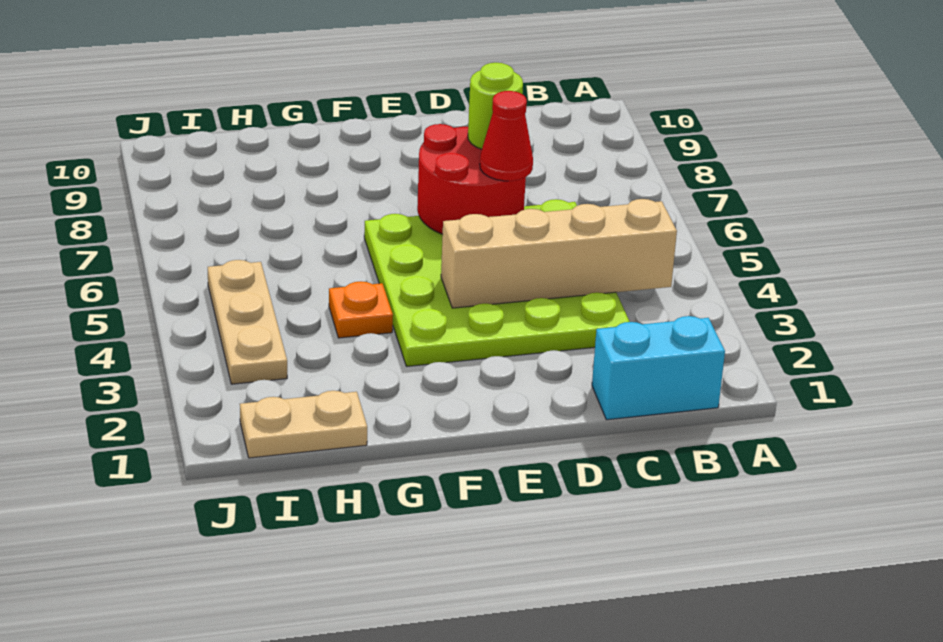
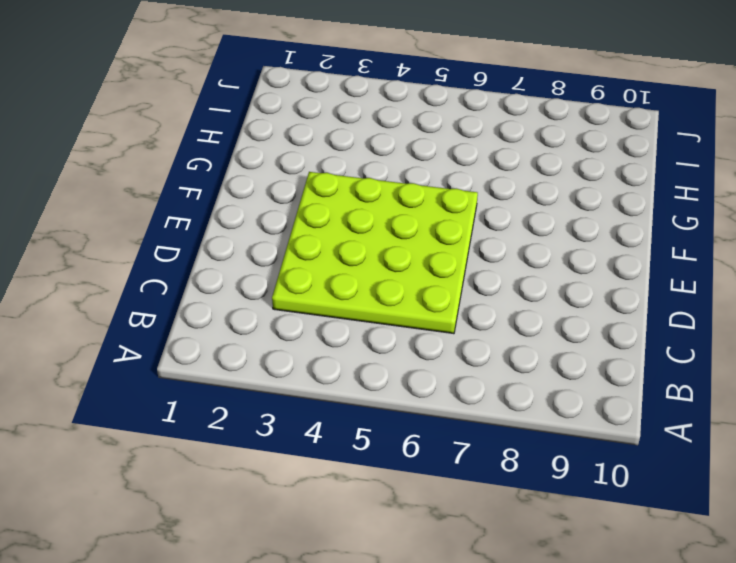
none -> cyan 1x2 brick [592,316,725,420]
none -> orange 1x1 plate [329,281,393,338]

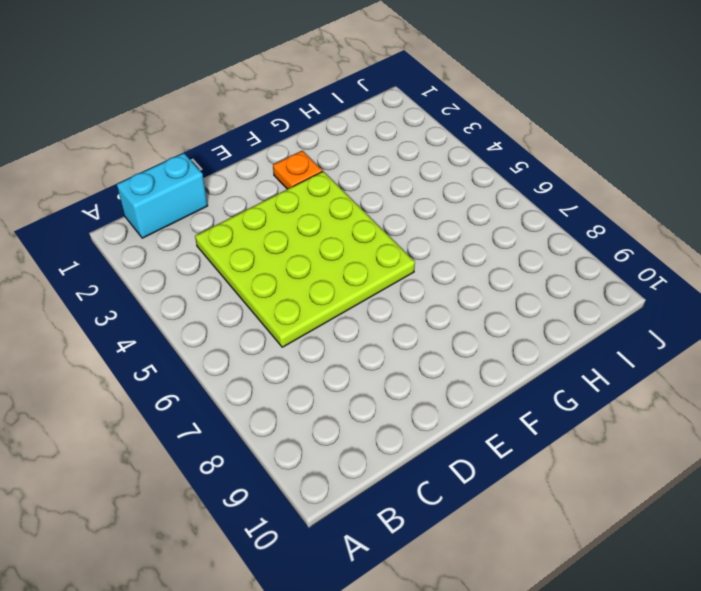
orange 1x1 plate [273,151,322,189] -> orange 1x1 plate moved to [329,281,393,338]
none -> tan 1x2 plate [240,391,367,458]
none -> tan 1x3 plate [208,260,287,384]

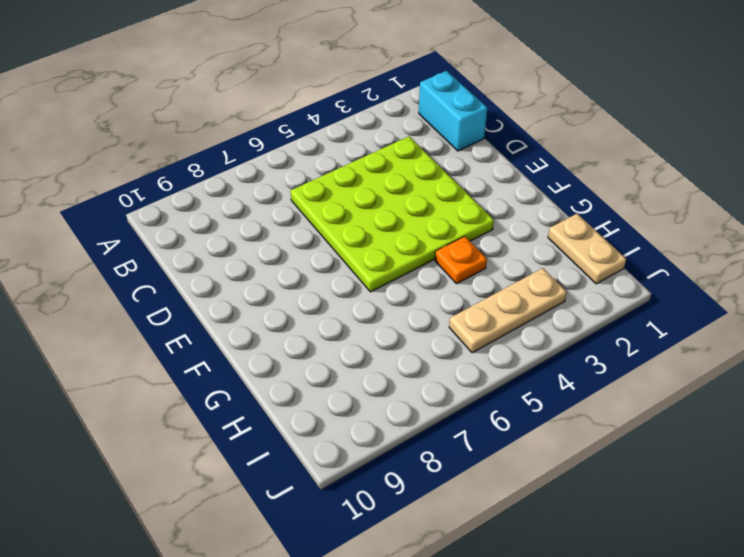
none -> tan 1x4 brick [441,199,677,308]
none -> red 2x2 round brick [417,124,526,234]

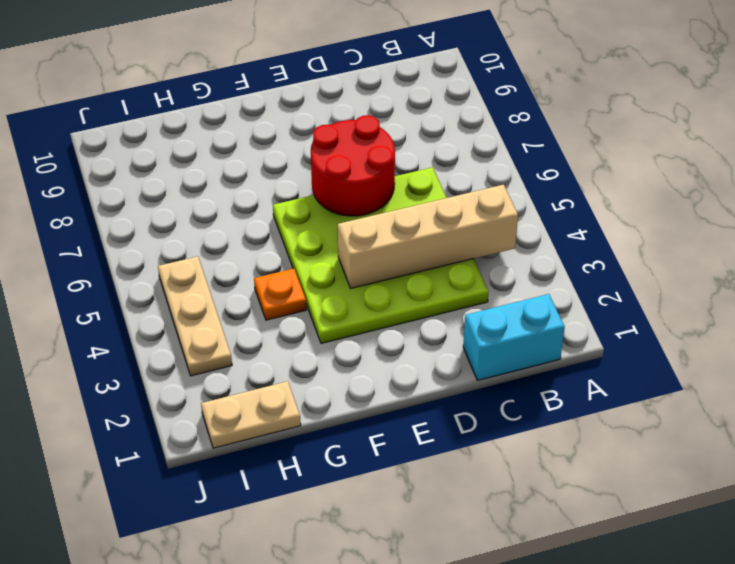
none -> red 1x1 cone [480,91,533,181]
none -> lime 1x1 round brick [468,63,523,149]

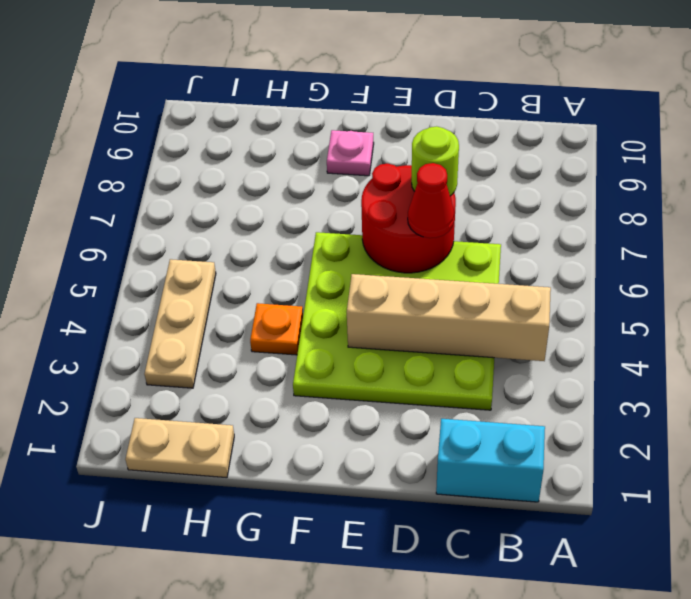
pink 1x1 plate [327,130,374,176] -> none

